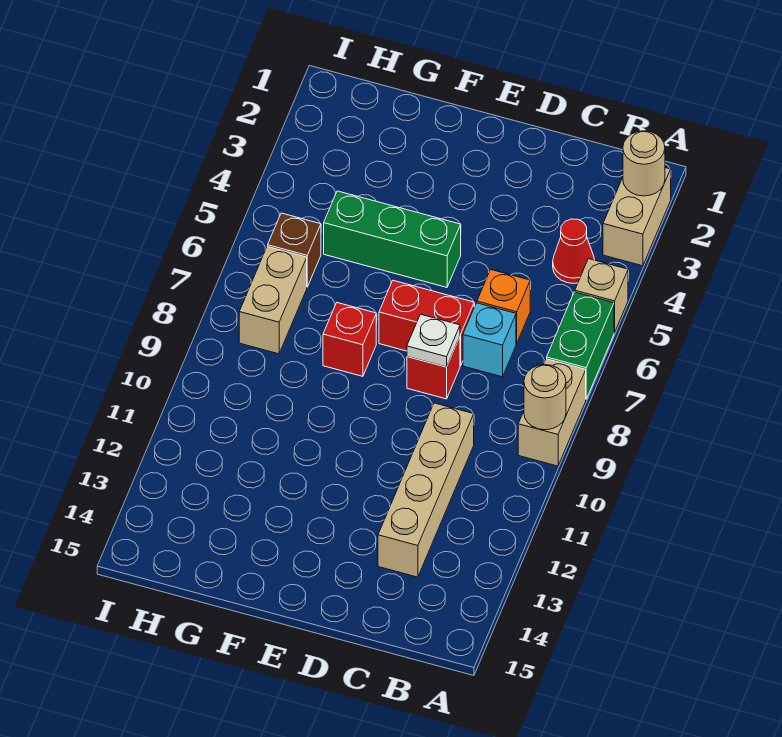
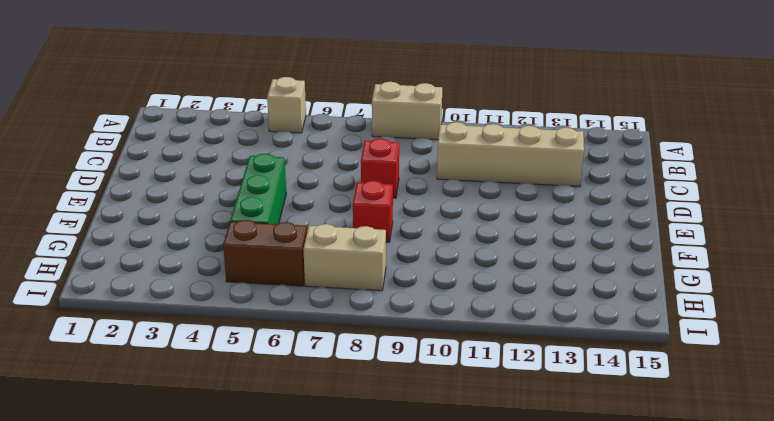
brown 1x2 brick [223,220,307,286] -> brown 1x1 brick [268,213,321,287]
none -> tan 1x2 brick [603,168,671,266]
none -> green 1x2 brick [547,292,614,399]
none -> red 1x1 cone [553,219,594,284]

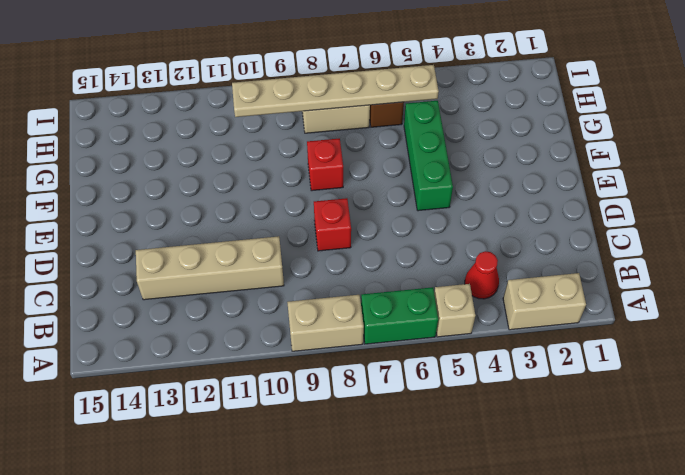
tan 1x6 plate [232,65,439,117] -> none
none -> orange 1x1 brick [477,270,530,343]
none -> cyan 1x1 brick [463,303,516,377]
none -> red 1x2 brick [379,280,475,366]

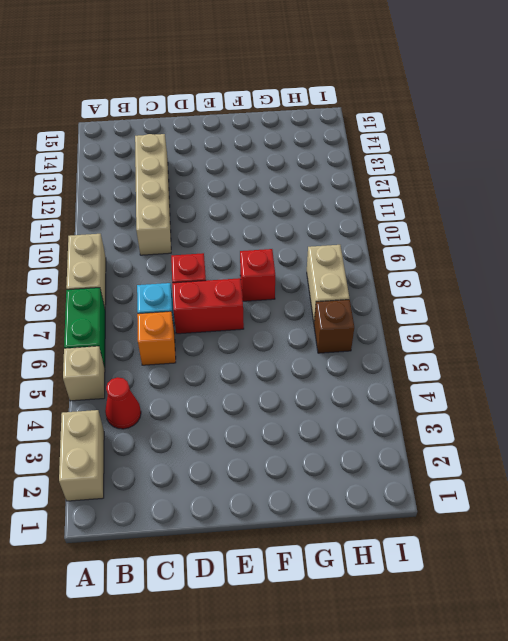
none -> green 1x3 brick [324,191,461,287]
none -> tan 1x1 round brick [623,131,665,196]
none -> tan 1x1 round brick [524,365,566,430]

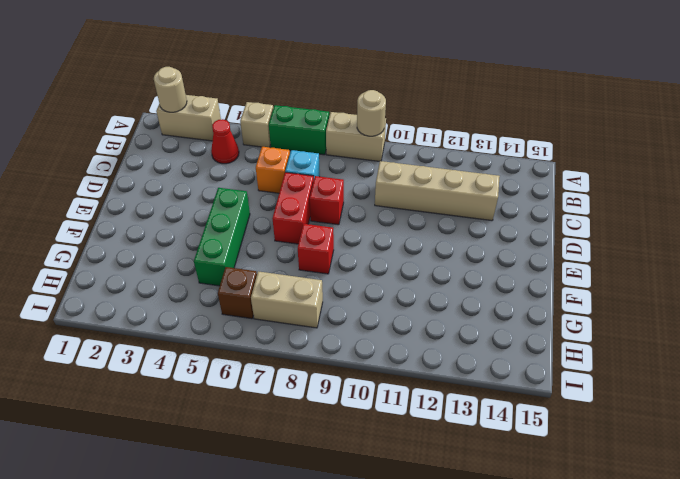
none -> white 1x1 plate [407,314,460,367]

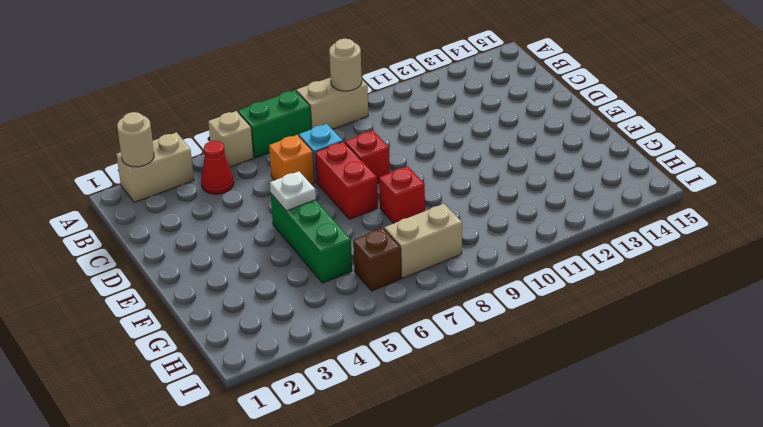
white 1x1 plate [270,171,316,211] -> white 1x1 plate moved to [407,314,460,367]
none -> tan 1x4 brick [378,403,474,577]

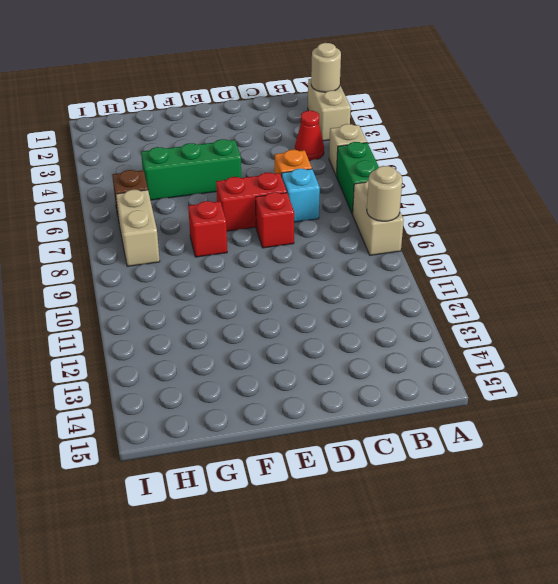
none -> tan 1x4 brick [378,403,474,577]
none -> white 1x1 plate [407,314,460,367]

